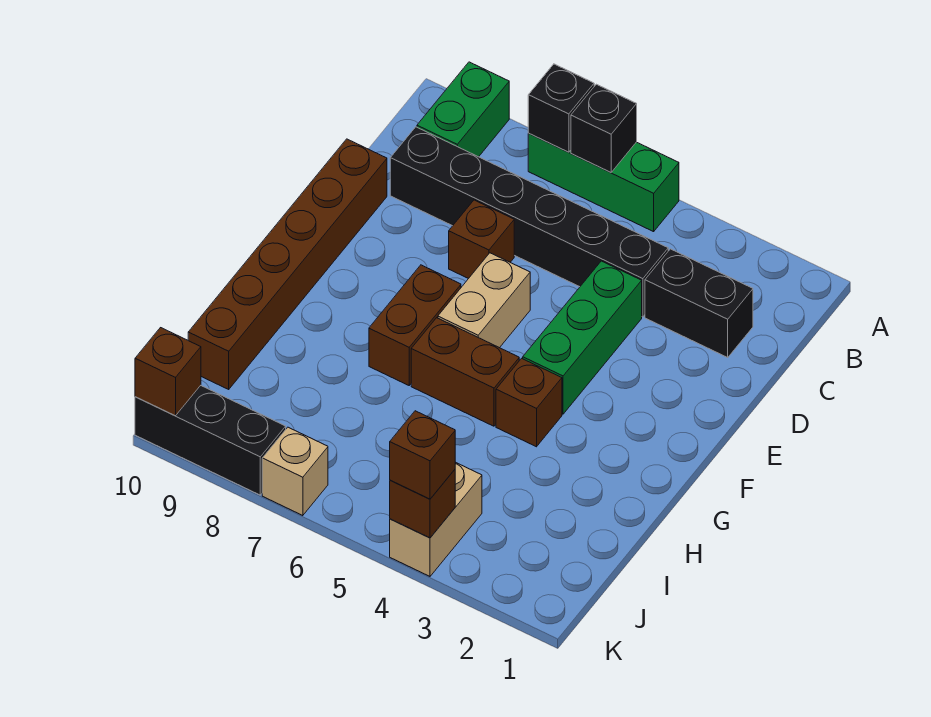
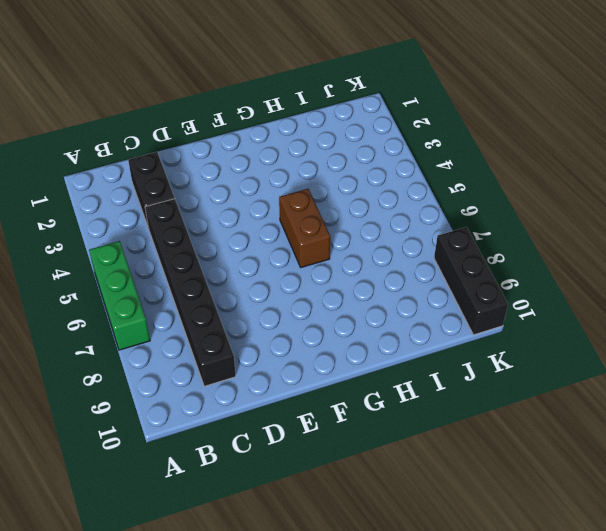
none -> green 1x2 brick [417,62,509,157]
none -> green 1x3 brick [523,261,642,414]
none -> brown 1x1 brick [449,200,514,279]

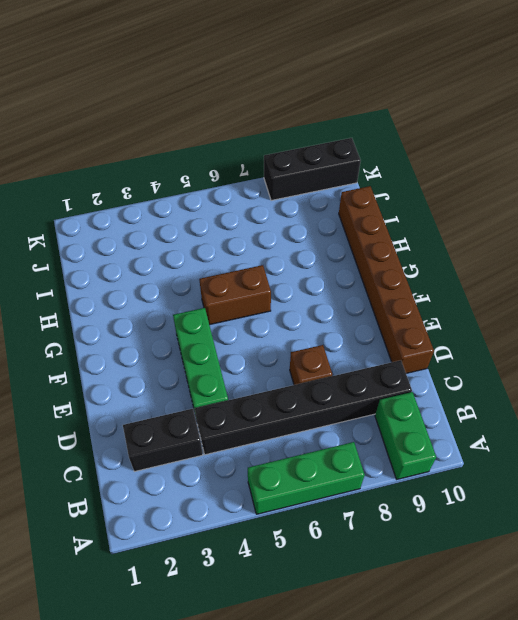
none -> tan 1x2 brick [438,253,530,348]
none -> brown 1x2 brick [369,265,461,385]
none -> brown 1x1 brick [496,358,562,447]

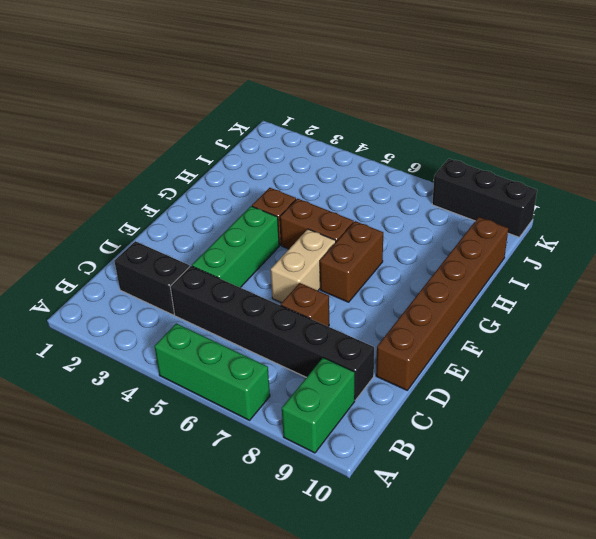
none -> tan 1x2 brick [390,462,482,576]
none -> tan 1x1 brick [262,427,328,516]
none -> black 1x1 brick [571,84,637,173]

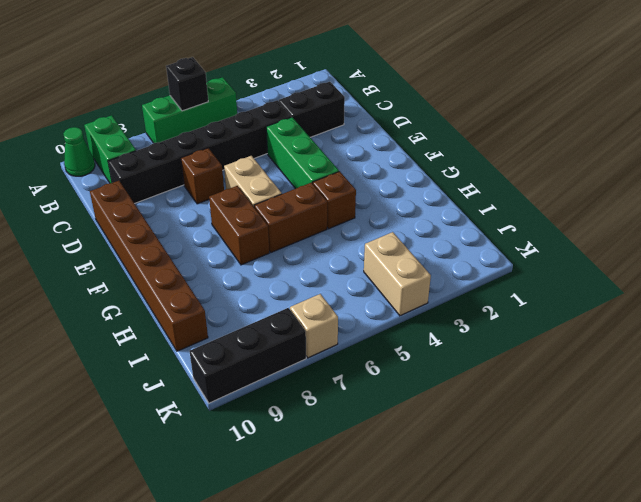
green 1x1 cone [63,127,95,176] -> none
none -> black 1x1 brick [528,64,594,152]
none -> brown 1x1 brick [390,470,455,538]
none -> brown 1x1 brick [135,328,201,416]

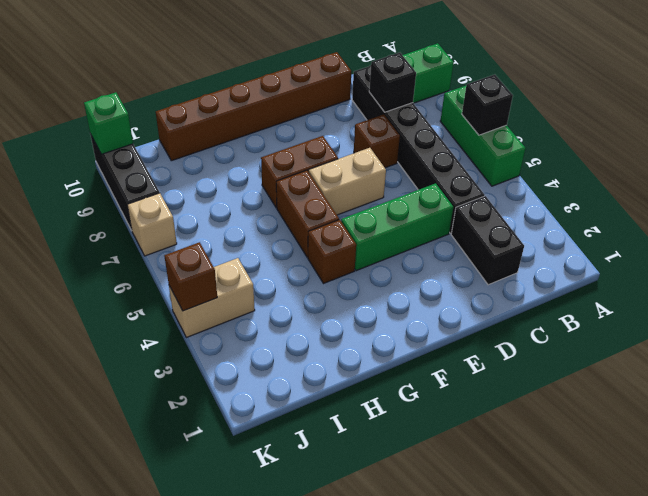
black 1x1 brick [369,53,416,112] -> black 1x1 brick moved to [528,64,594,152]
green 1x1 brick [84,92,133,154] -> brown 1x1 brick [135,328,201,416]
none -> brown 1x1 brick [390,411,455,499]

